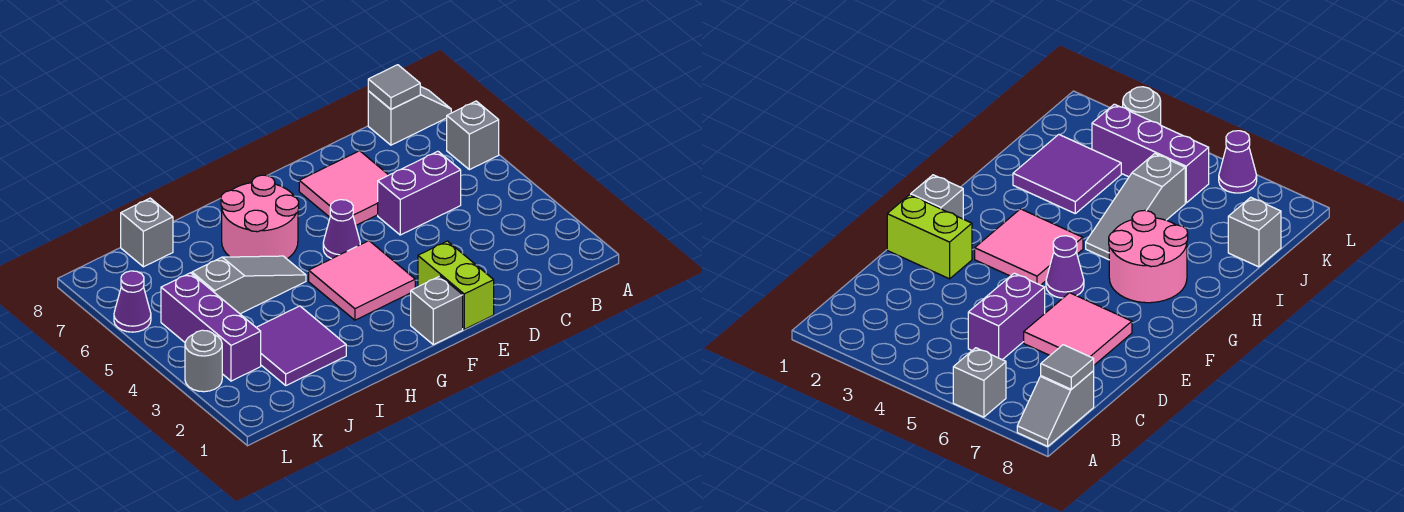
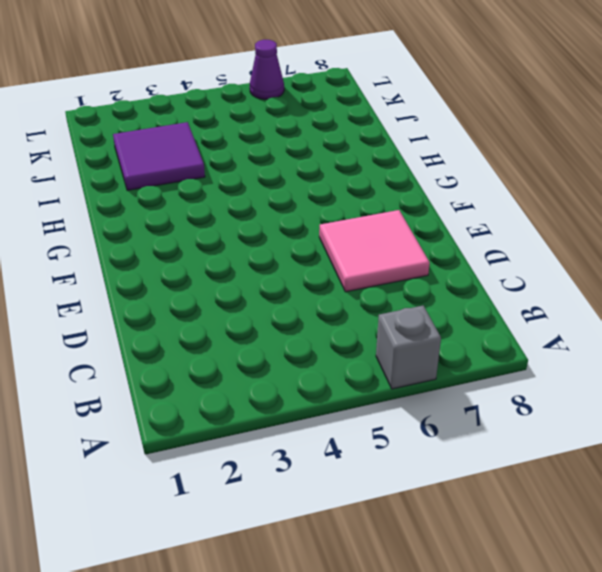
none -> grey 1x2 slope [368,86,451,145]
none -> purple 1x2 brick [378,151,461,235]
none -> lime 1x2 brick [418,241,494,329]

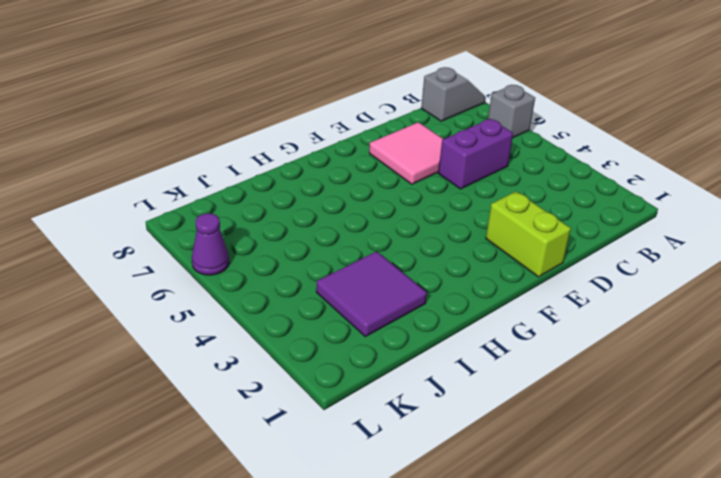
none -> grey 1x1 brick [411,276,463,345]
none -> pink 2x2 tile [309,241,415,320]
none -> purple 1x1 cone [323,200,360,259]

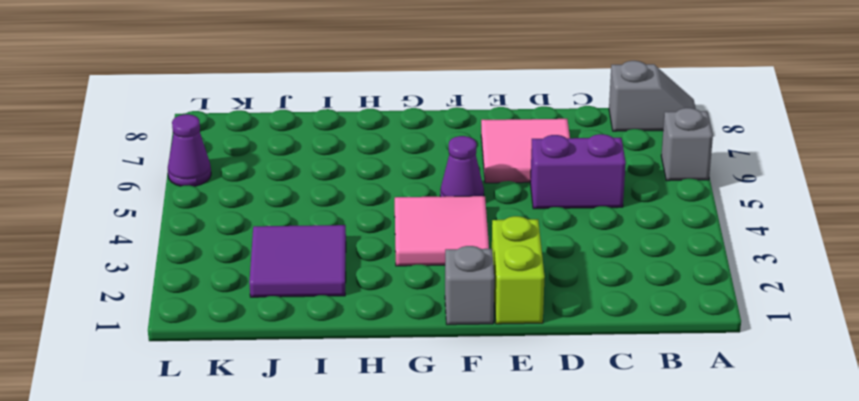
none -> pink 2x2 round brick [221,175,299,259]
none -> grey 1x3 slope [192,256,306,314]
none -> grey 1x1 brick [121,198,173,267]

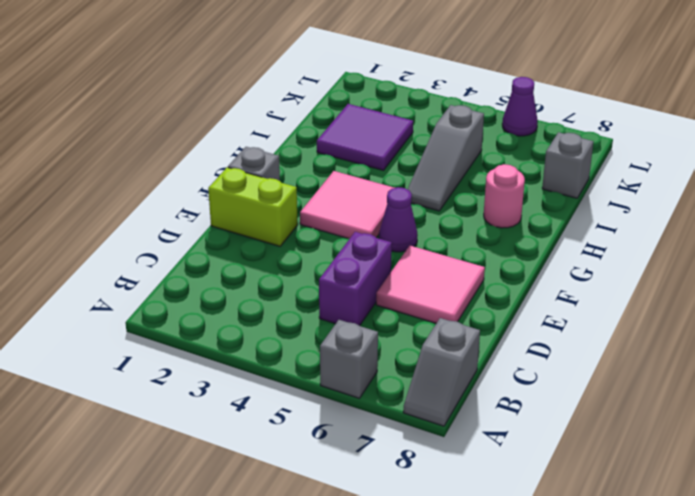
pink 1x1 round brick [484,164,525,228] -> pink 2x2 round brick [221,175,299,259]
none -> purple 1x3 brick [161,273,261,381]
none -> grey 1x1 round brick [185,330,222,392]
none -> grey 1x1 tile [368,65,420,109]

